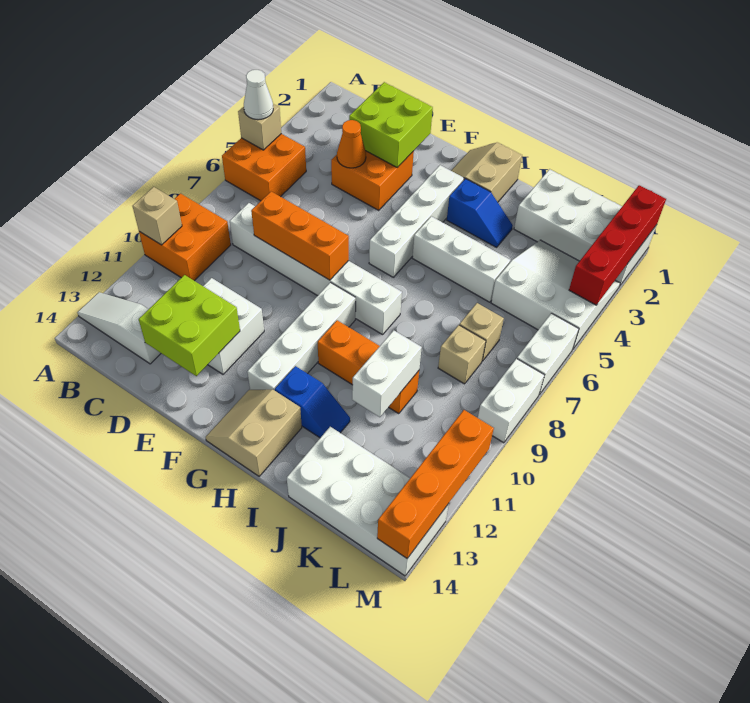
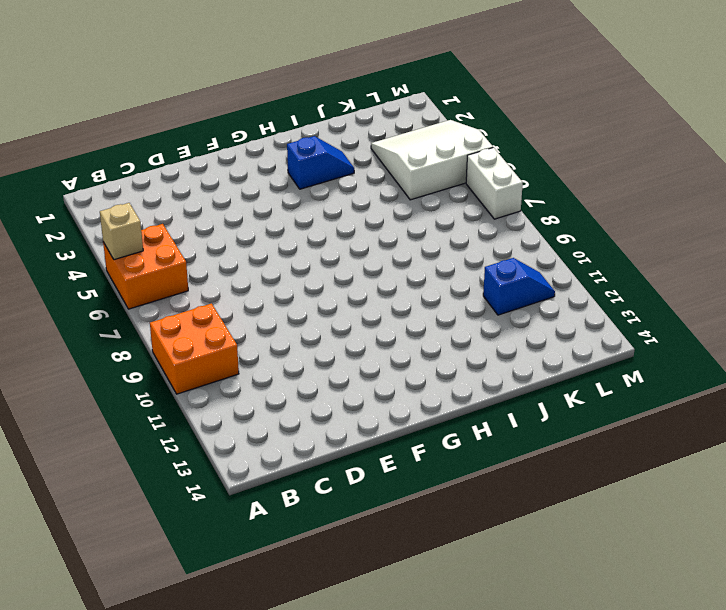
blue 1x2 slope [483,258,555,315] -> blue 1x2 slope moved to [275,366,350,438]
none -> white 1x3 slope [77,292,161,364]
none -> white 1x6 brick [230,203,402,335]
none -> orange 2x2 brick [331,151,414,210]
none -> white 2x2 brick [203,278,264,374]

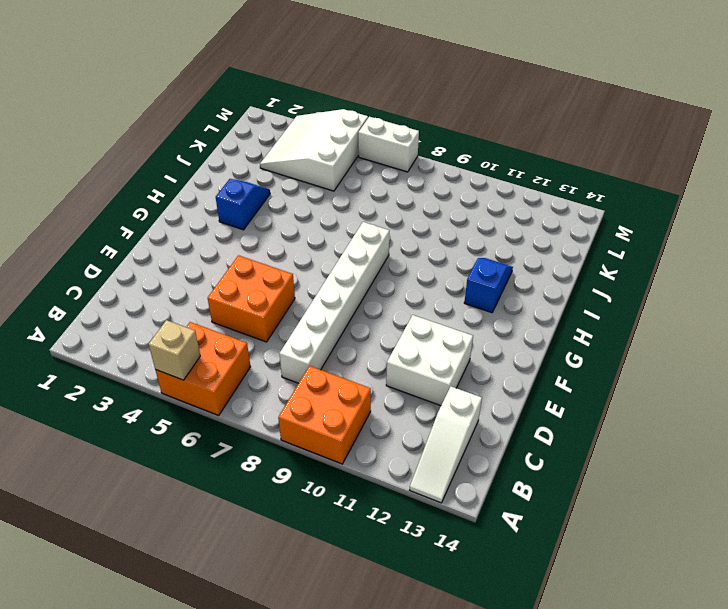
orange 2x2 brick [208,255,295,342] -> orange 2x2 brick moved to [331,151,414,210]
none -> tan 2x2 slope [451,142,522,202]
none -> white 1x4 brick [369,165,464,277]
none -> white 1x4 brick [247,282,356,391]
none -> tan 2x2 slope [206,390,302,476]

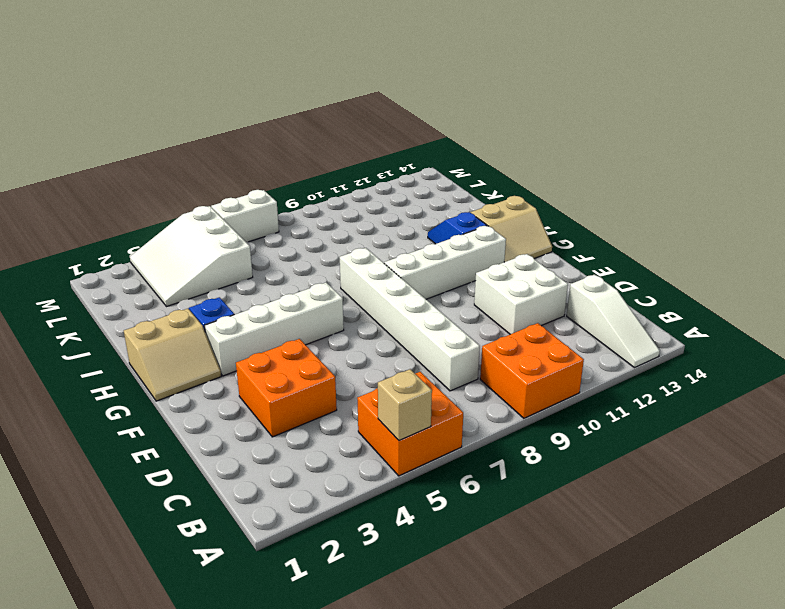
none -> white 1x3 brick [412,216,510,302]
none -> orange 1x3 brick [318,320,419,414]
none -> white 2x4 brick [514,169,657,285]
none -> white 2x4 brick [287,427,449,576]

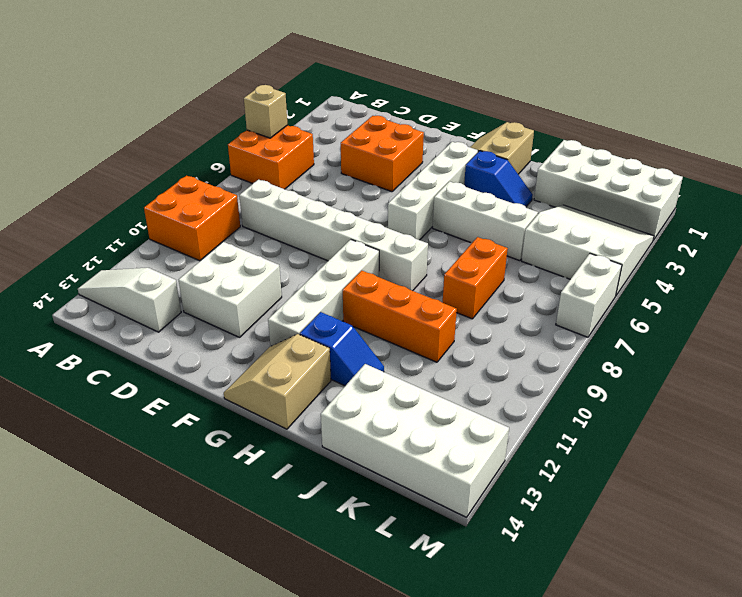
orange 1x2 brick [443,237,508,319] -> none
none -> tan 1x1 brick [459,303,504,361]
none -> tan 1x1 brick [438,325,486,384]
none -> white 1x2 brick [478,359,544,443]
none -> tan 1x1 brick [132,187,182,245]

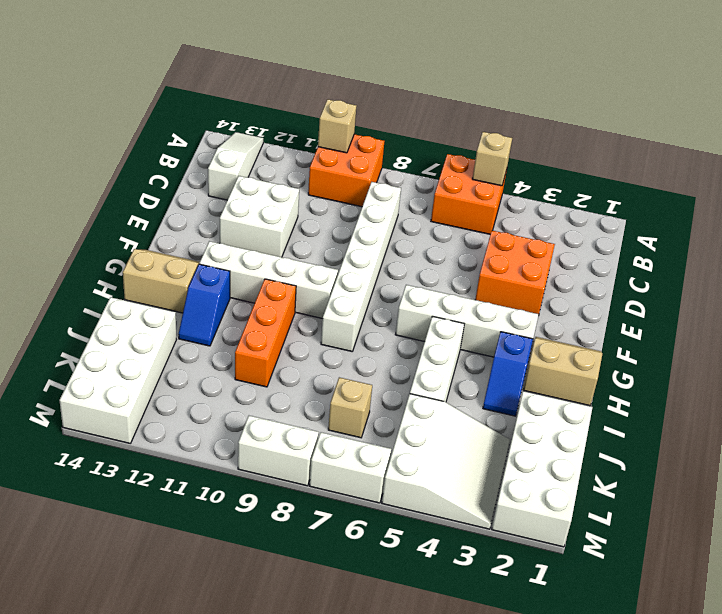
none -> tan 1x1 brick [438,325,486,384]
none -> lime 2x2 brick [349,82,433,168]
none -> orange 1x1 cone [337,120,366,168]
none -> orange 1x3 brick [251,192,349,280]

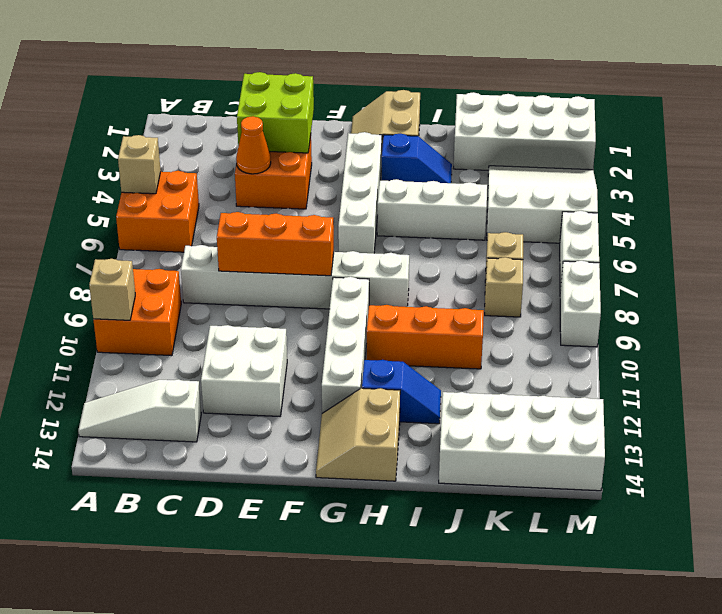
none -> lime 2x2 brick [139,275,240,376]
none -> white 1x2 brick [352,330,422,417]
none -> red 1x4 brick [569,185,666,305]
none -> orange 1x4 brick [377,410,494,558]

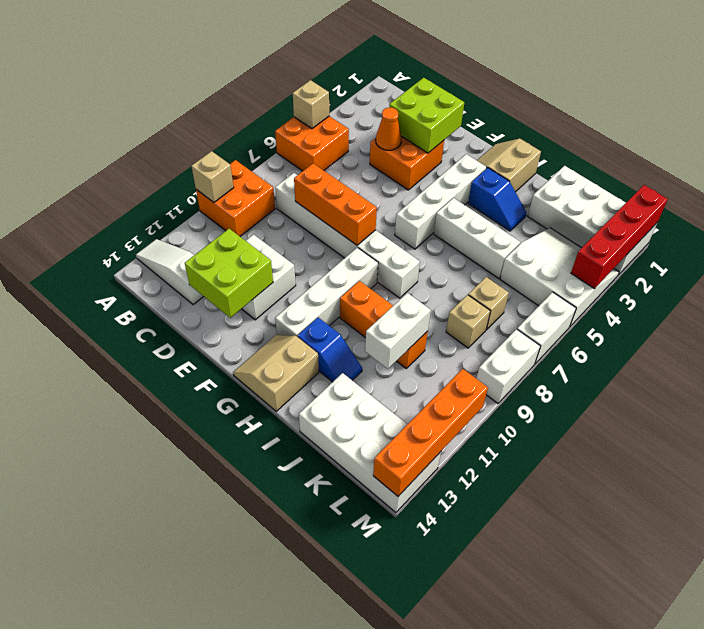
none -> white 1x1 cone [244,70,273,120]

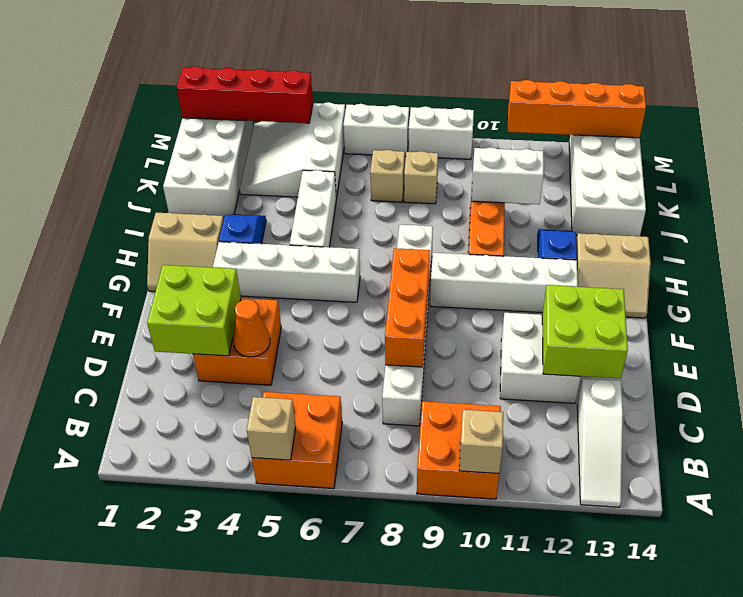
none -> white 1x1 cone [244,70,273,120]

